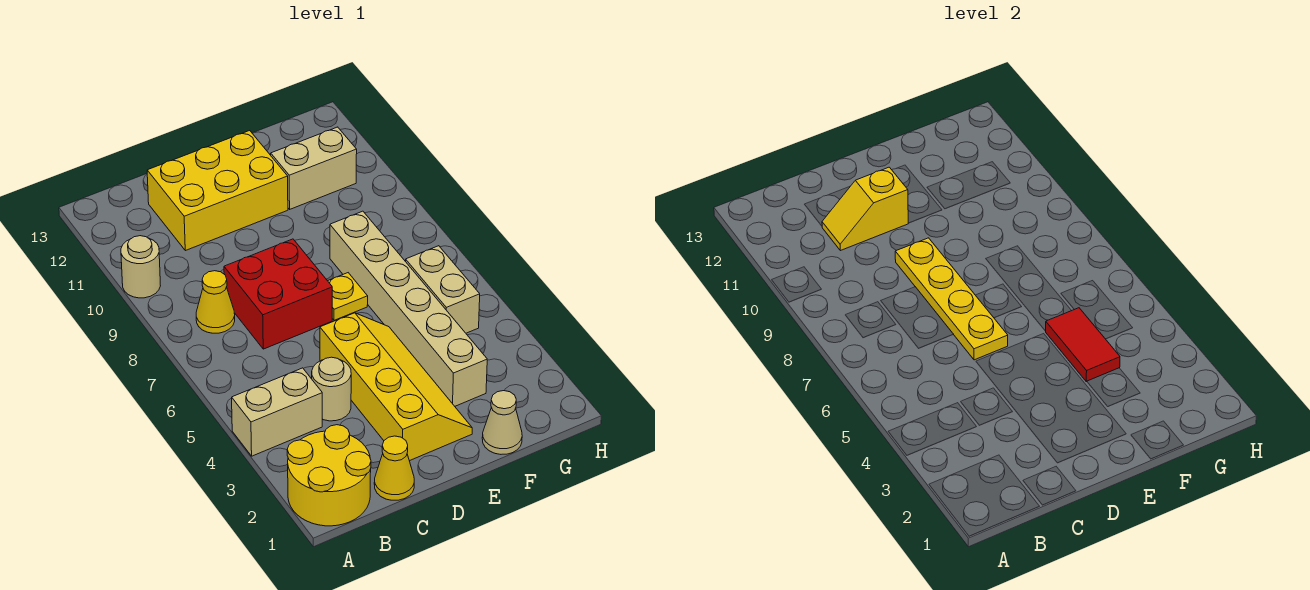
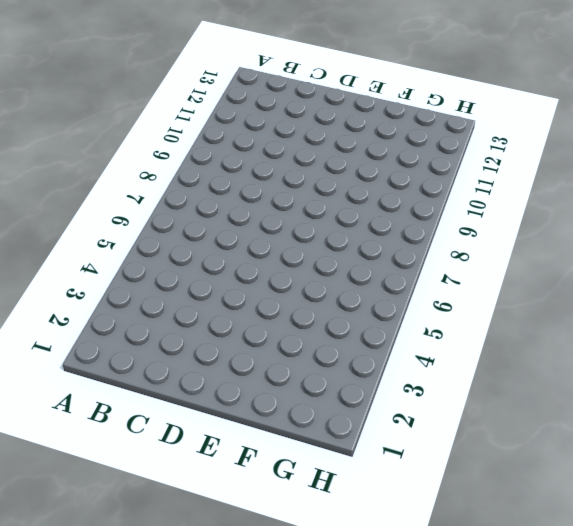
none -> yellow 2x2 round brick [287,425,371,526]
none -> tan 1x2 brick [232,368,322,456]
none -> tan 1x1 round brick [121,236,160,298]

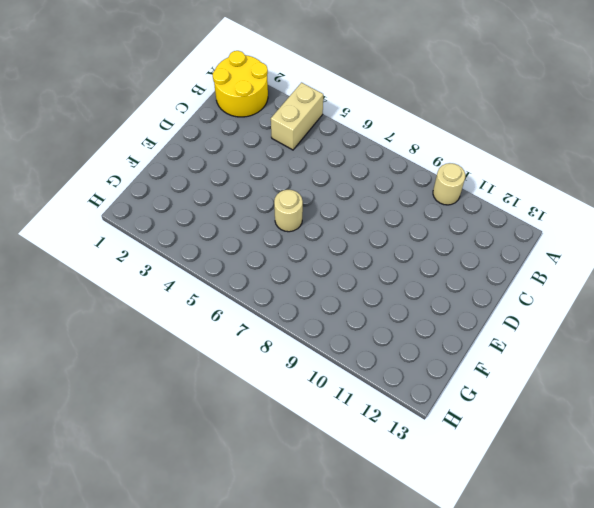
tan 1x1 round brick [274,190,303,232] -> tan 1x1 round brick moved to [312,357,351,421]
none -> yellow 1x1 cone [196,271,235,333]
none -> yellow 1x1 cone [374,436,414,500]
none -> red 2x2 brick [224,239,332,349]

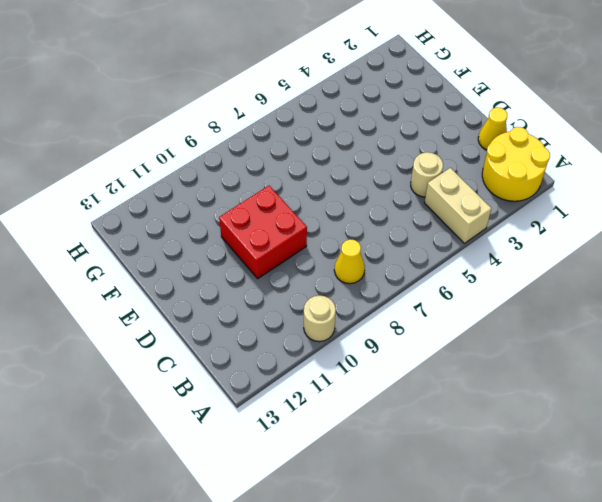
red 2x2 brick [219,186,307,278] -> red 2x2 brick moved to [224,239,332,349]
none -> yellow 2x3 brick [147,131,288,251]
none -> yellow 2x4 slope [320,313,472,461]
none -> yellow 1x1 plate [328,273,368,320]

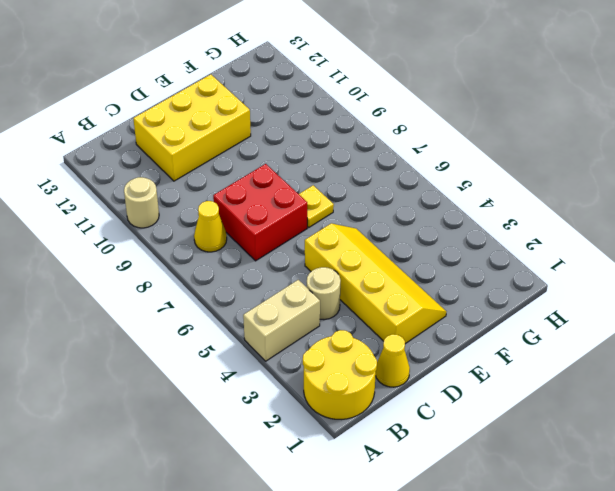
none -> tan 1x1 cone [482,391,522,454]
none -> tan 1x6 brick [330,211,487,406]
none -> tan 1x2 brick [271,127,357,209]

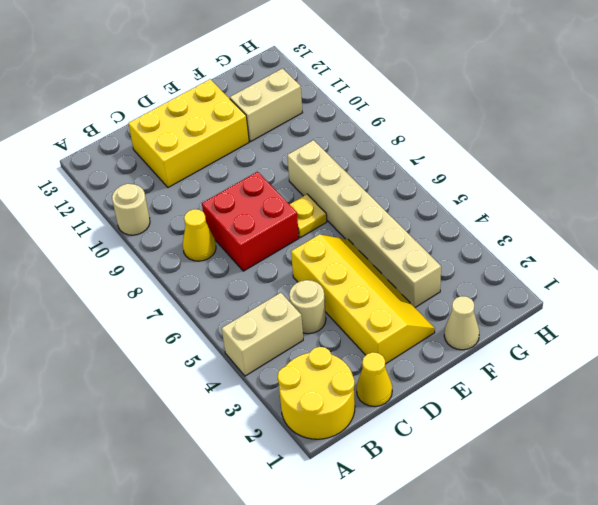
none -> tan 1x2 brick [406,246,480,333]
none -> yellow 1x2 slope [822,167,908,251]
none -> yellow 1x4 plate [895,238,1008,360]

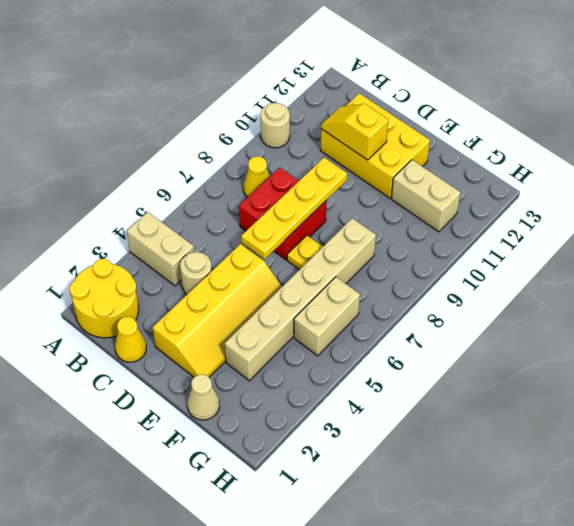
none -> red 1x2 tile [1046,308,1120,382]

